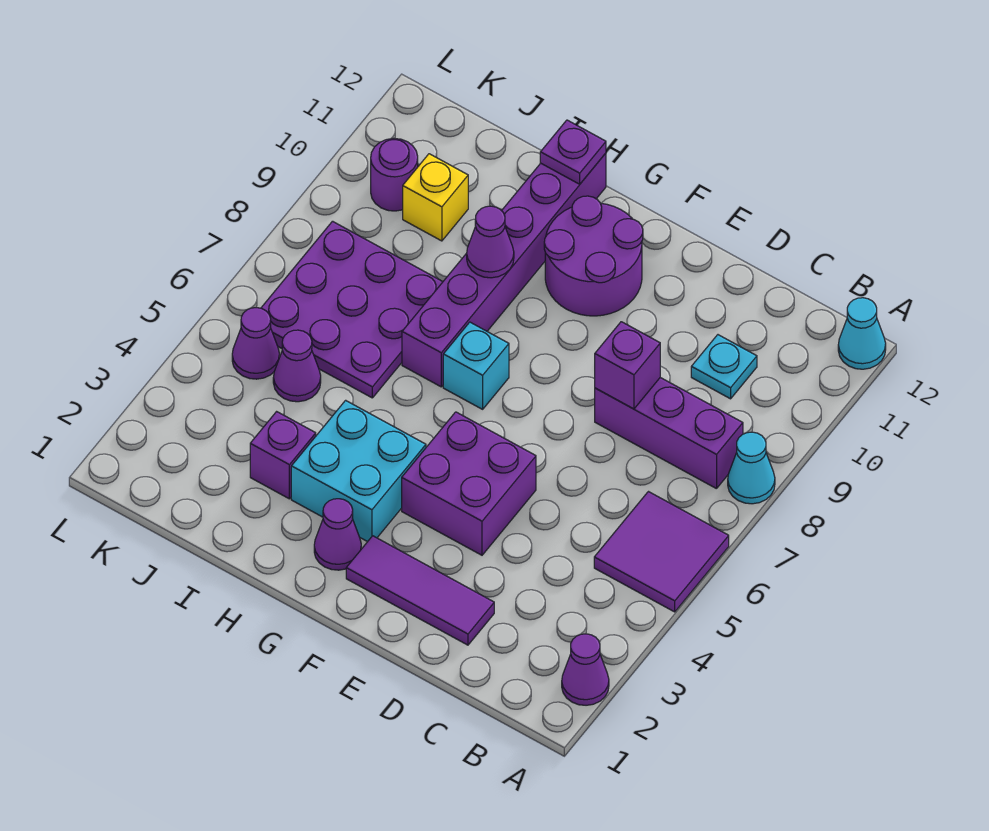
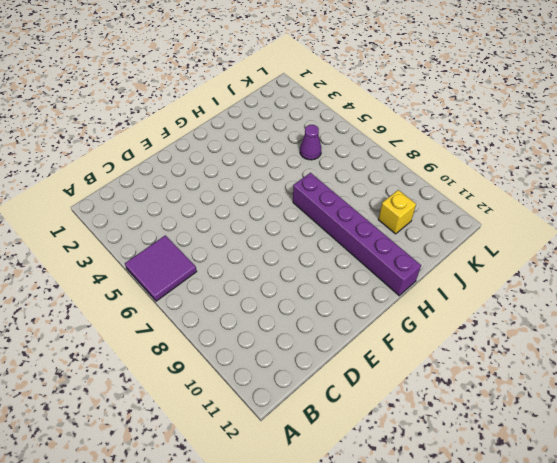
none -> purple 1x1 cone [562,634,609,705]
none -> cyan 1x1 cone [728,432,775,504]
none -> cyan 1x1 cone [838,298,886,369]

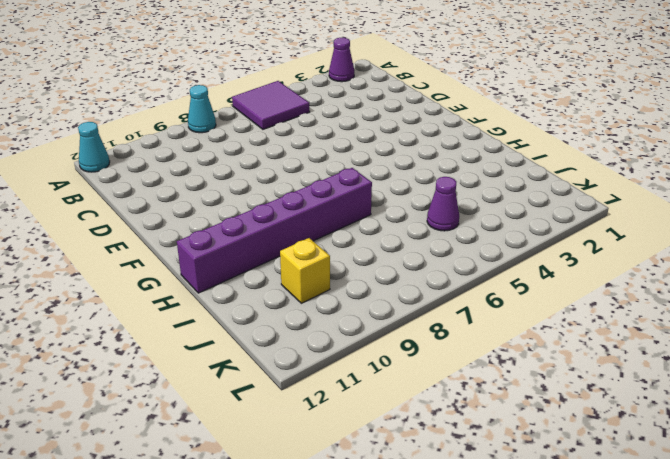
none -> purple 1x3 brick [595,378,743,489]
none -> cyan 1x1 plate [691,335,757,399]
none -> purple 1x3 tile [346,536,494,645]

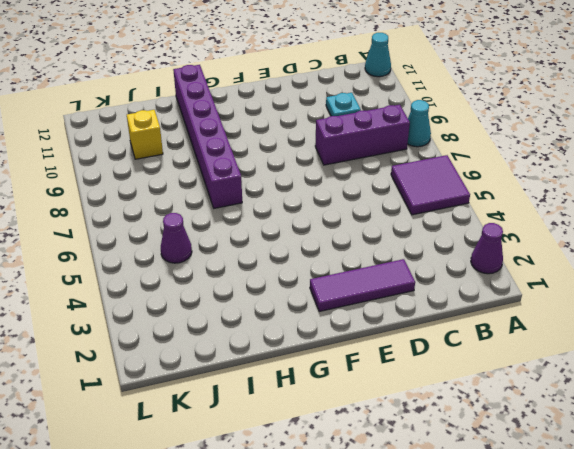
none -> purple 2x2 brick [402,412,536,555]
none -> purple 2x2 round brick [544,196,643,316]
none -> purple 1x1 cone [314,499,361,570]

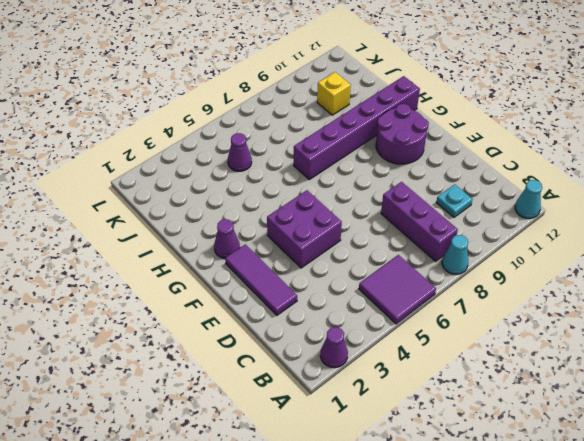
none -> cyan 2x2 brick [291,400,426,542]
none -> cyan 1x1 brick [443,322,509,409]
none -> purple 1x1 brick [250,412,316,499]

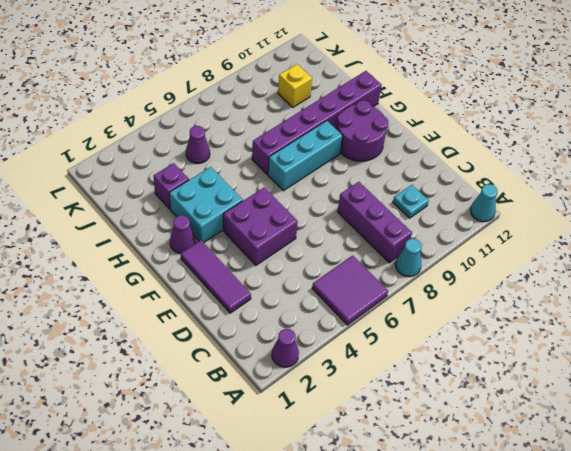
cyan 1x3 brick [268,121,343,191] -> cyan 1x1 brick [443,322,509,409]
none -> purple 3x3 plate [261,221,443,398]
none -> purple 1x1 cone [232,308,279,379]
none -> purple 1x1 round brick [371,138,418,211]

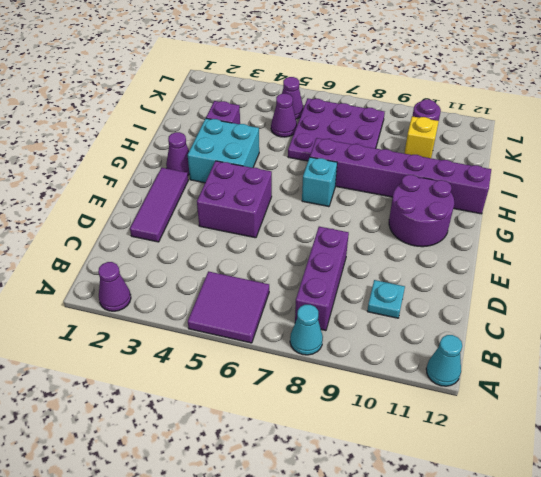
none -> purple 1x1 brick [595,322,660,409]
none -> purple 1x1 cone [467,206,514,278]
none -> purple 1x1 plate [540,120,606,184]

